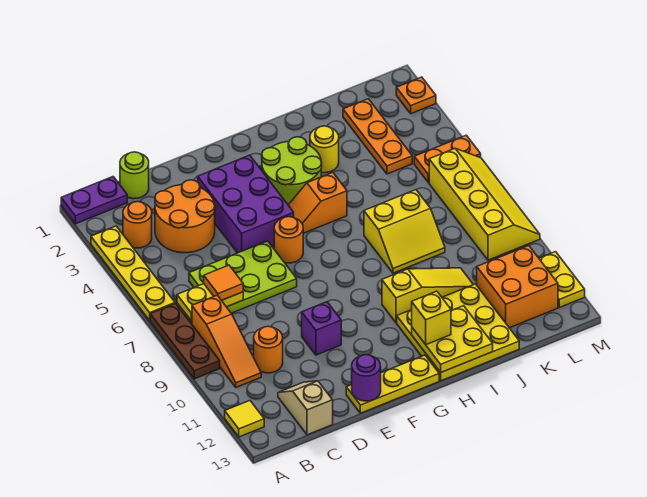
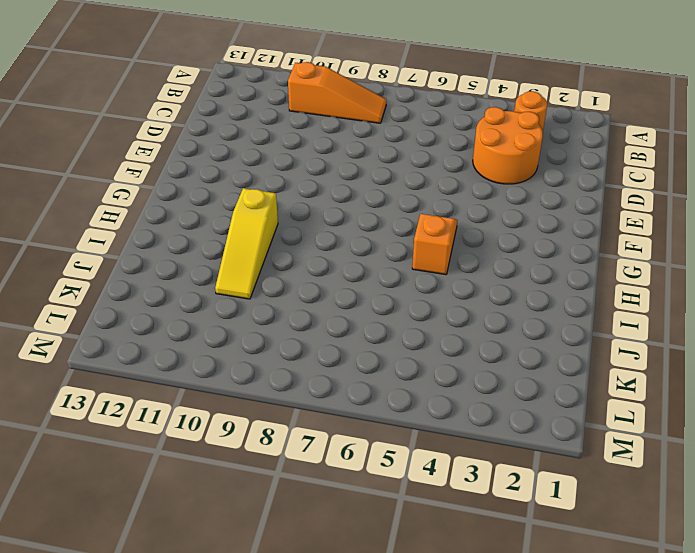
orange 1x3 slope [288,62,387,123] -> orange 1x3 slope turned to [192,295,261,387]
none -> purple 1x2 plate [61,177,127,224]
none -> yellow 1x4 plate [91,226,175,320]
none -> brown 1x3 plate [150,304,220,379]
none -> yellow 1x1 tile [225,401,264,437]

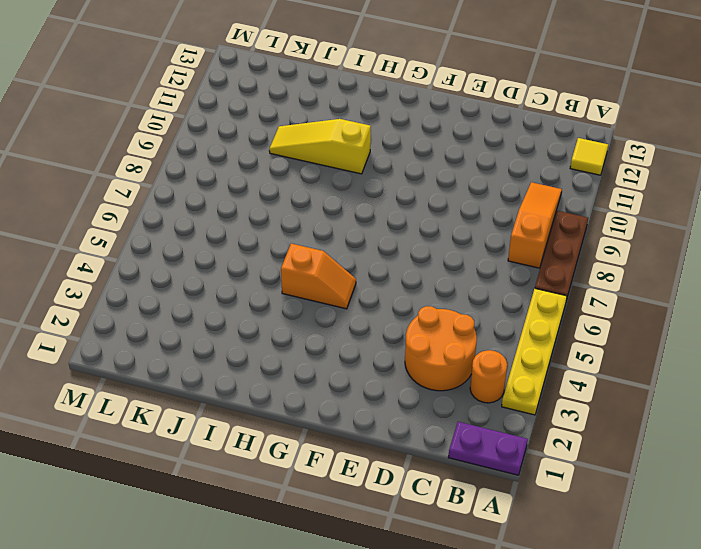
none -> lime 1x1 round brick [120,152,149,199]
none -> lime 2x3 plate [189,241,297,313]
none -> orange 1x1 round brick [254,326,283,373]
none -> tan 1x2 slope [278,381,333,435]

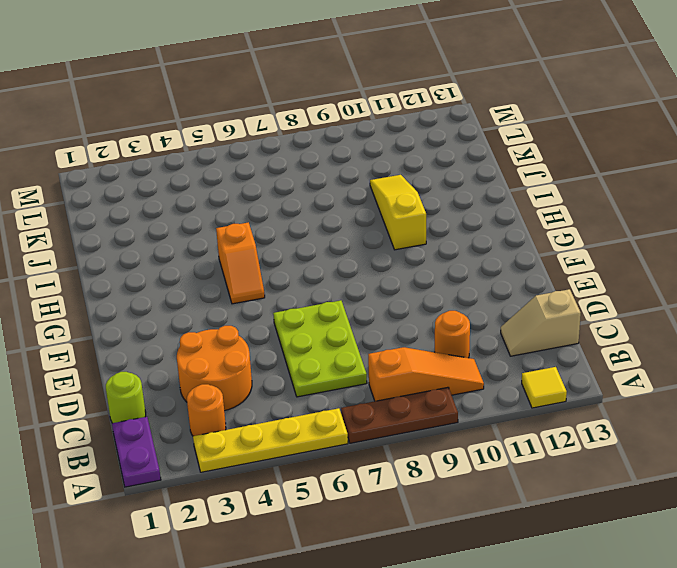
none -> purple 2x3 brick [198,155,294,253]
none -> purple 1x1 brick [302,302,341,355]
none -> yellow 1x3 plate [346,355,439,413]
none -> orange 1x1 round brick [274,217,303,263]

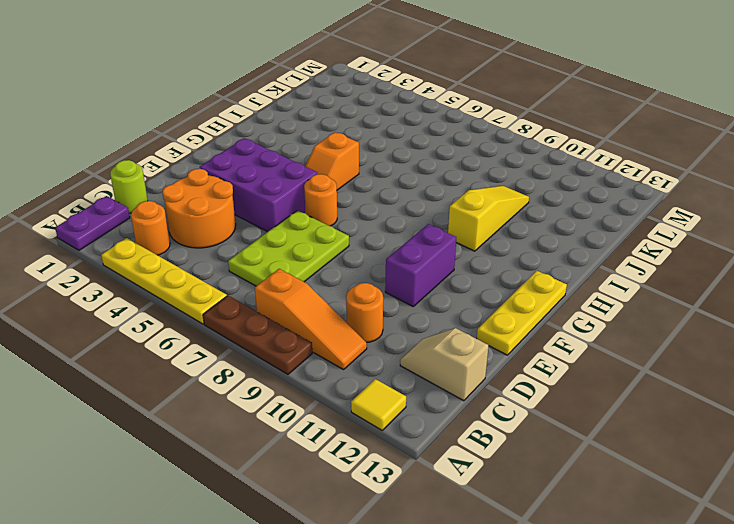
purple 1x2 brick [385,224,456,306] -> purple 1x1 brick [302,302,341,355]
none -> lime 2x2 round brick [262,137,322,205]
none -> yellow 3x3 plate [397,284,519,381]
none -> yellow 1x1 round brick [310,126,339,173]
none -> yellow 2x2 slope [364,190,445,273]

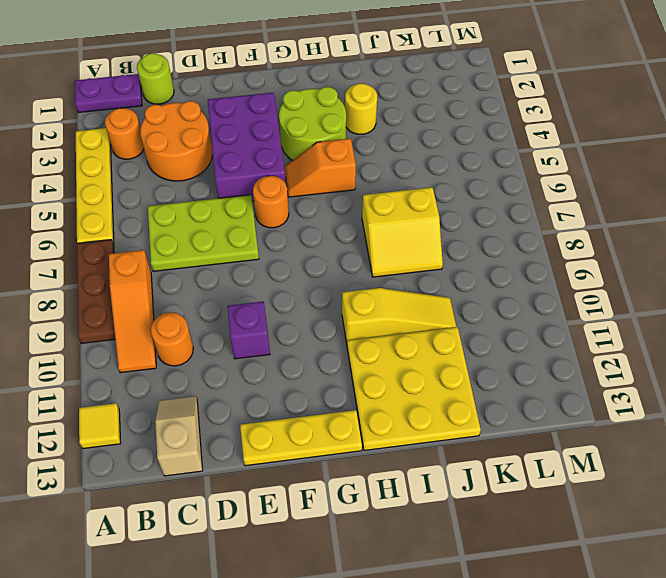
none -> orange 1x3 plate [343,99,412,174]
none -> orange 2x2 brick [477,246,558,328]
none -> orange 1x2 plate [414,135,481,183]
none -> yellow 2x4 slope [429,148,540,260]

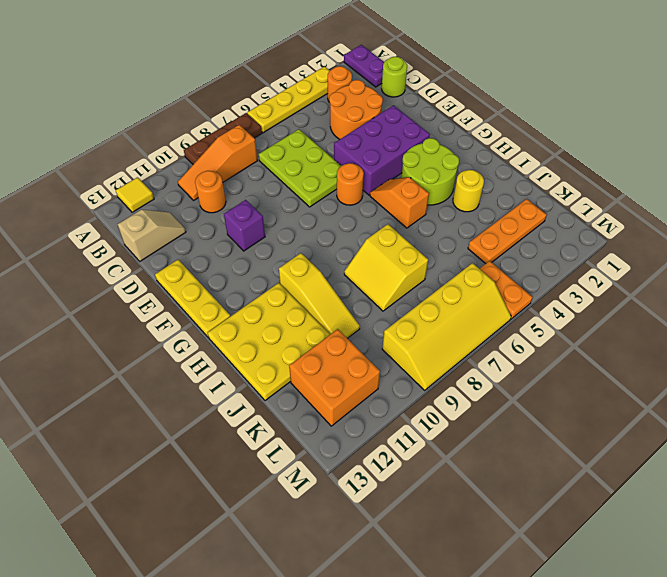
none -> orange 1x1 plate [396,77,436,114]
none -> yellow 1x2 plate [539,252,585,307]
none -> yellow 1x2 plate [177,284,243,321]
none -> purple 1x1 round brick [352,355,381,401]

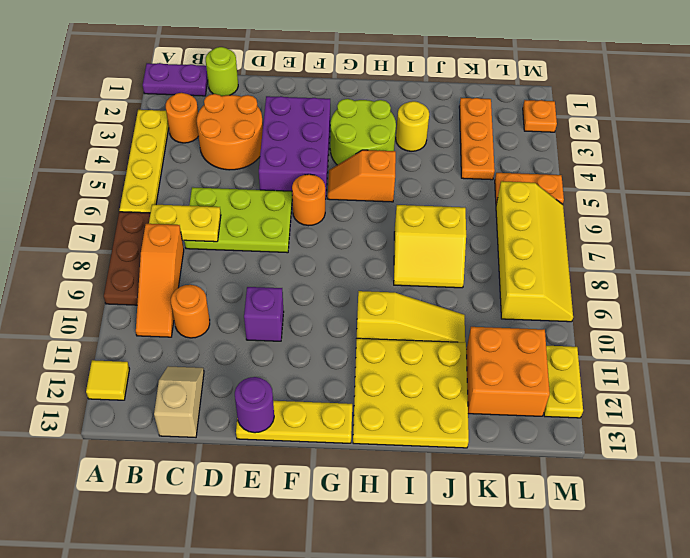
none -> yellow 2x2 plate [412,306,493,372]
none -> orange 1x1 tile [204,265,243,300]
none -> yellow 1x1 brick [412,291,451,345]

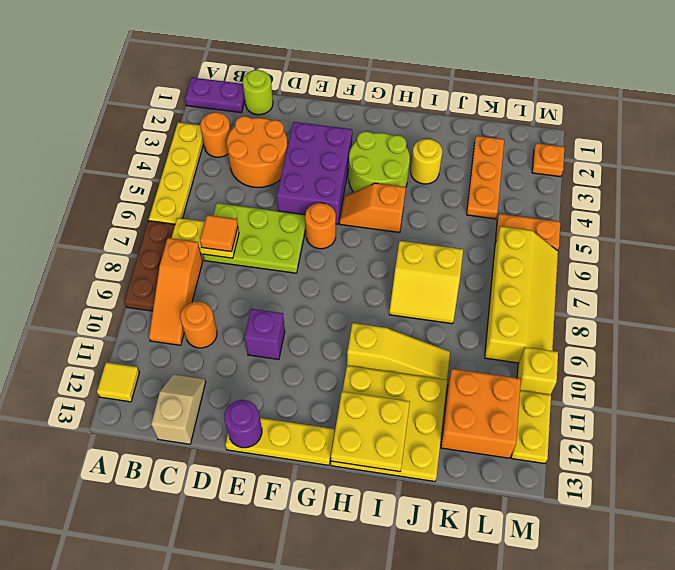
yellow 1x1 brick [517,347,558,395] -> yellow 1x1 brick moved to [412,291,451,345]

